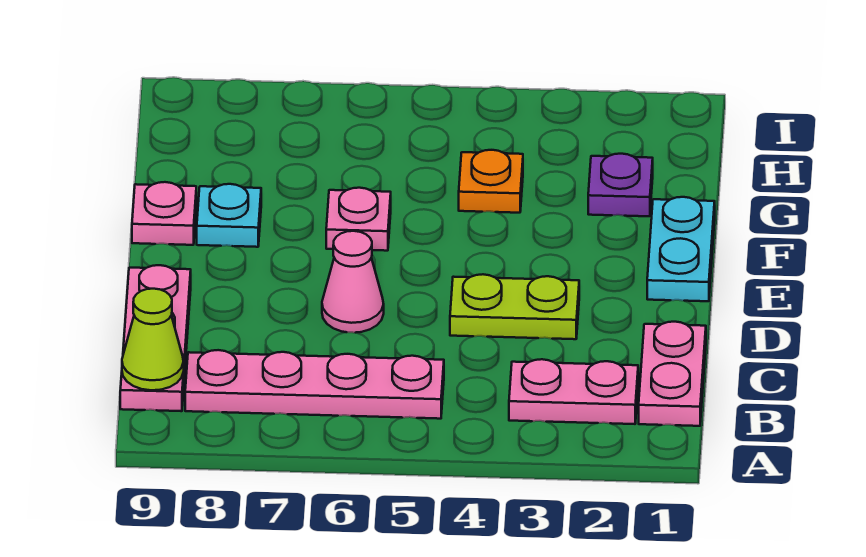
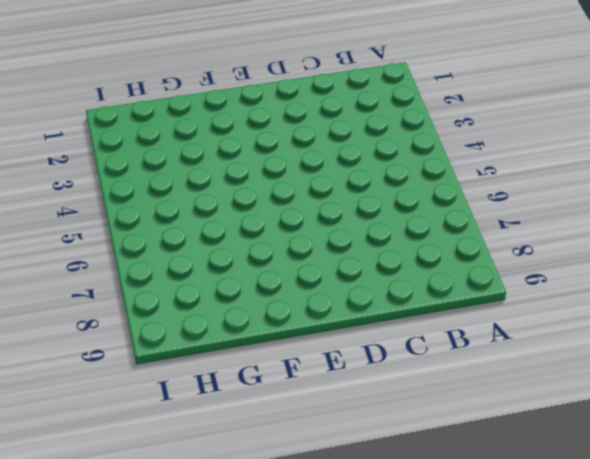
none -> pink 1x2 plate [639,322,706,426]
none -> pink 1x2 plate [509,359,638,424]
none -> pink 1x4 plate [185,350,444,419]

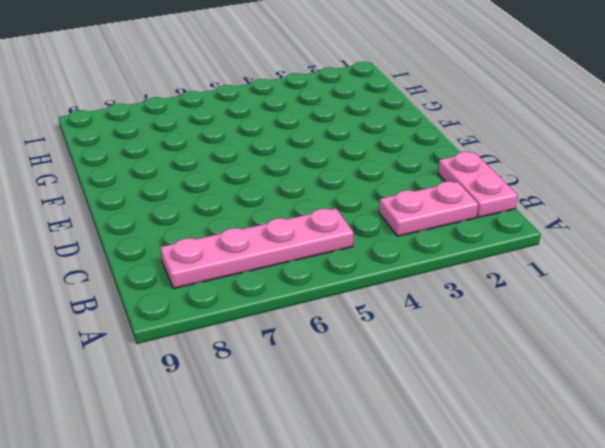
none -> pink 1x3 plate [120,265,191,411]
none -> lime 1x2 plate [450,274,579,339]
none -> pink 1x1 cone [322,231,384,333]

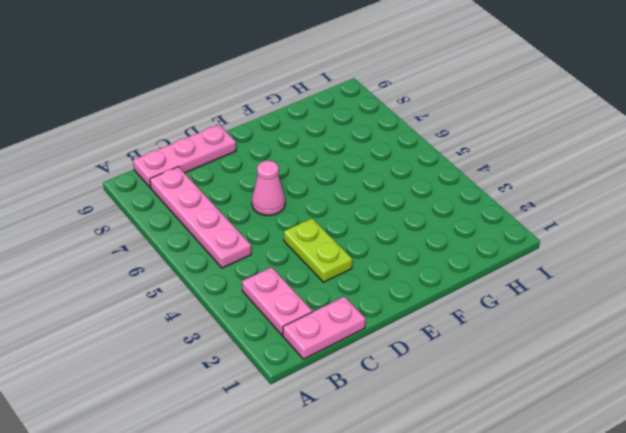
none -> cyan 1x2 plate [647,197,715,301]
none -> pink 1x1 plate [326,188,391,251]
none -> cyan 1x1 plate [197,184,261,247]

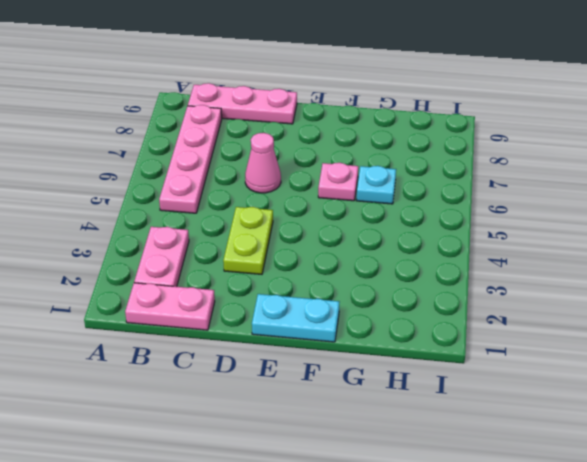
cyan 1x1 plate [356,166,396,204] -> cyan 1x1 plate moved to [197,184,261,247]
none -> pink 1x1 plate [132,182,196,245]
none -> purple 1x1 plate [588,154,653,216]
none -> orange 1x1 plate [459,150,523,213]

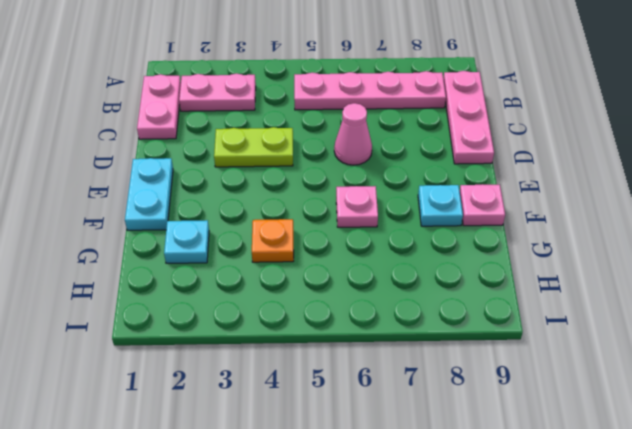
cyan 1x1 plate [164,220,209,263] -> purple 1x1 plate [588,154,653,216]
none -> lime 1x1 cone [122,289,184,390]

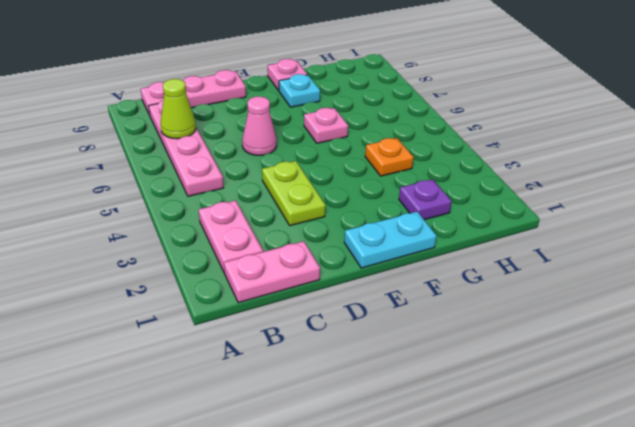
lime 1x1 cone [161,79,196,139] -> lime 1x1 cone moved to [122,289,184,390]

